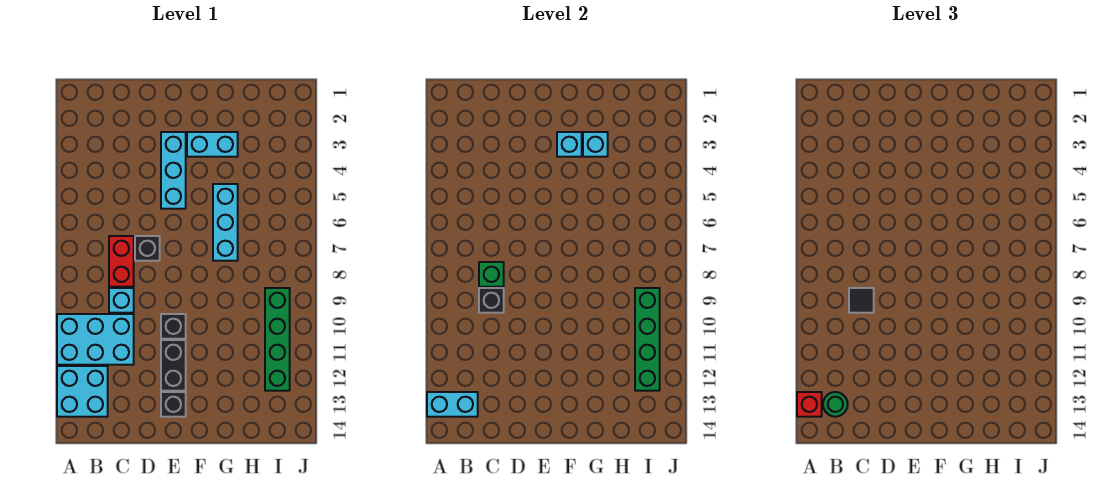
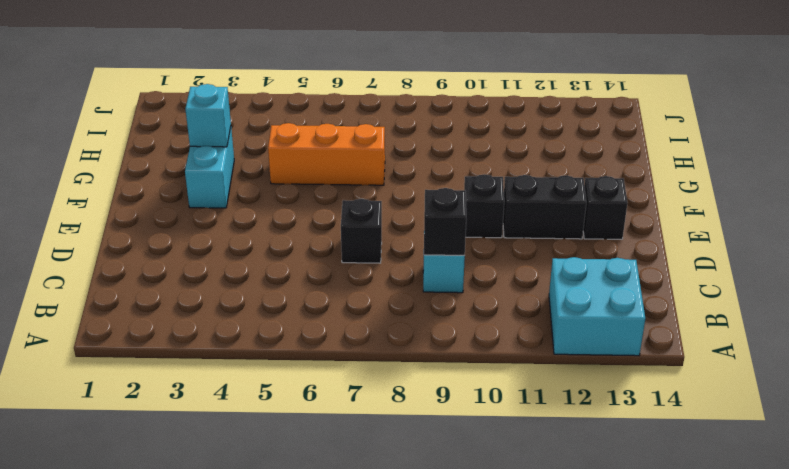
orange 1x3 brick [268,123,385,185] -> cyan 1x3 brick [213,184,238,261]
none -> cyan 2x3 brick [57,314,134,365]
none -> red 1x2 brick [109,236,134,287]
none -> cyan 1x3 brick [161,132,186,209]

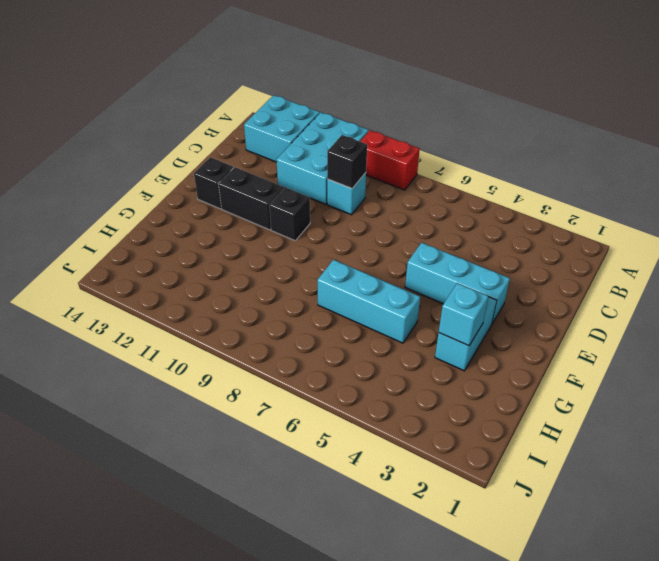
red 1x2 brick [360,130,420,190] -> red 1x2 brick moved to [109,236,134,287]
none -> black 1x1 brick [135,236,160,261]
none -> green 1x4 brick [265,288,290,391]
none -> cyan 1x2 brick [427,392,478,417]

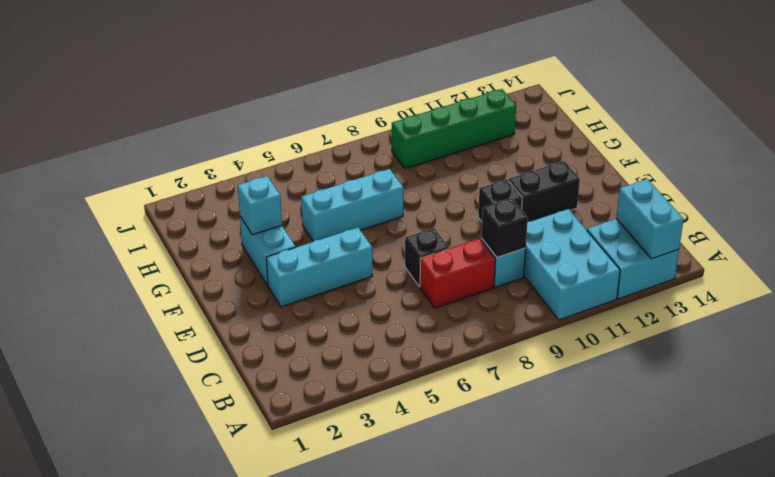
none -> black 1x1 brick [161,392,186,417]
none -> green 1x1 brick [479,262,504,287]
none -> cyan 1x1 brick [557,132,582,157]

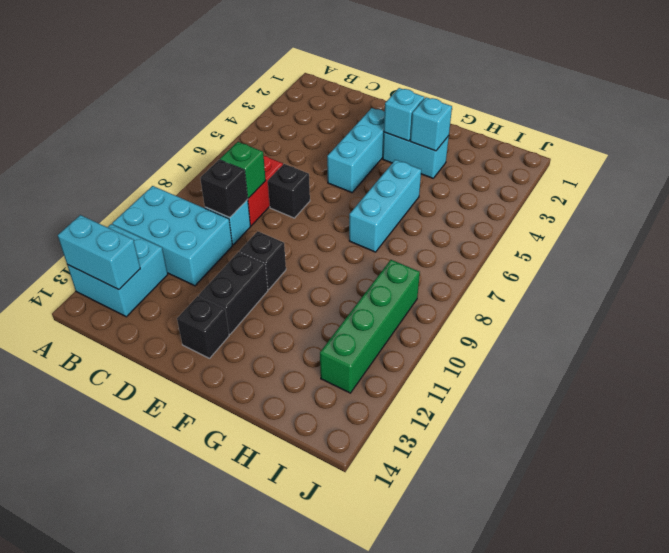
none -> green 1x4 brick [635,288,660,391]
none -> red 1x1 brick [797,392,822,417]
none -> green 1x1 round brick [823,392,848,417]

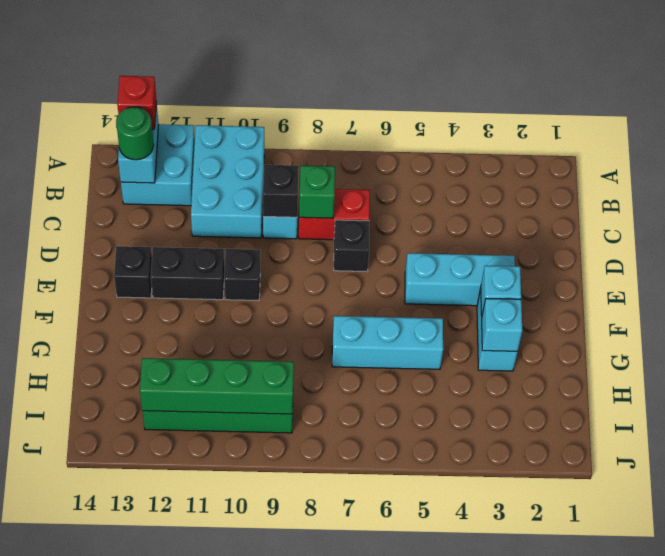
none -> black 1x1 tile [849,288,874,313]

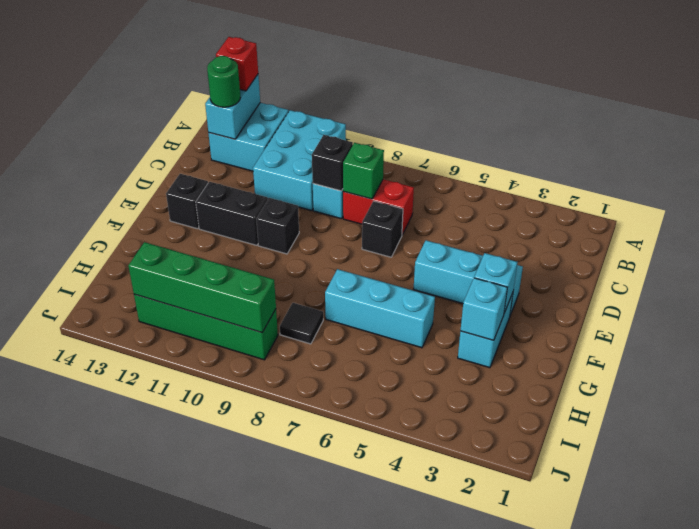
black 1x1 tile [280,303,323,344] -> black 1x1 tile moved to [849,288,874,313]

